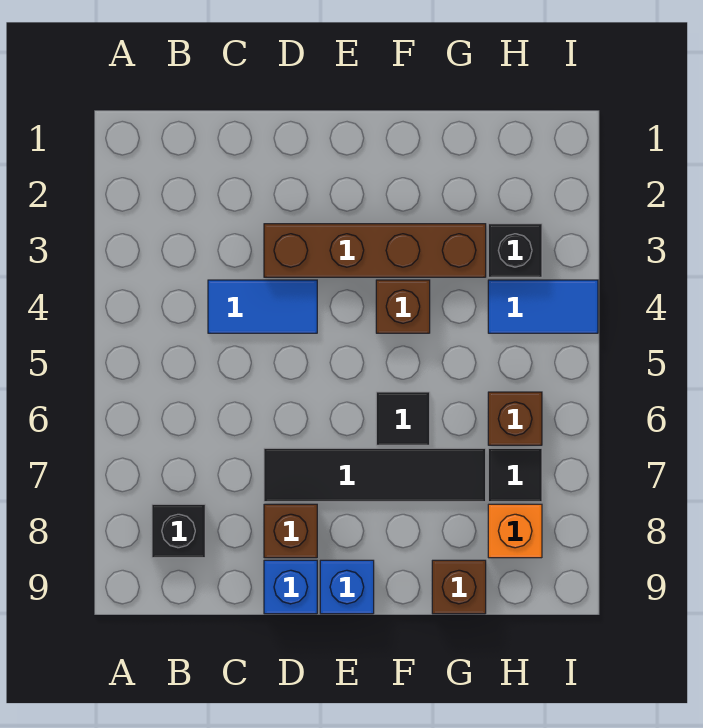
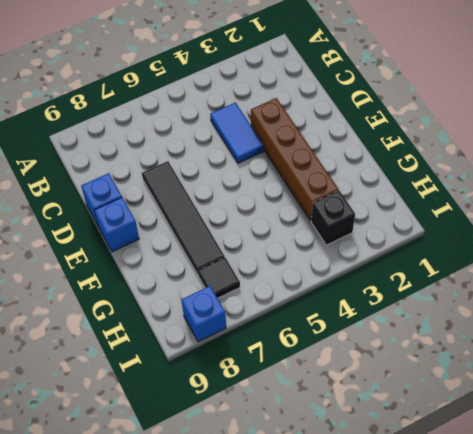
blue 1x1 brick [181,286,226,342] -> none
none -> black 1x1 brick [152,504,205,558]
none -> brown 1x1 brick [264,504,317,558]
none -> brown 1x1 brick [376,280,430,333]

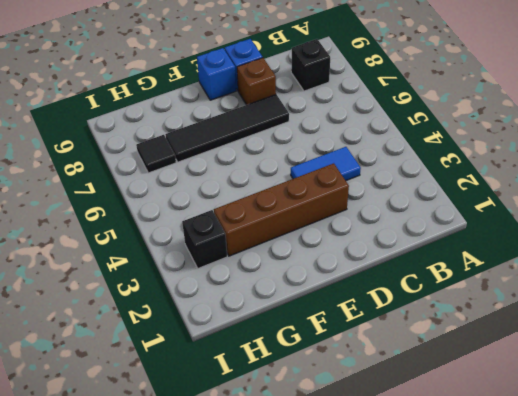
none -> brown 1x1 brick [376,280,430,333]
none -> black 1x1 tile [376,392,430,445]
none -> brown 1x1 brick [432,560,486,614]

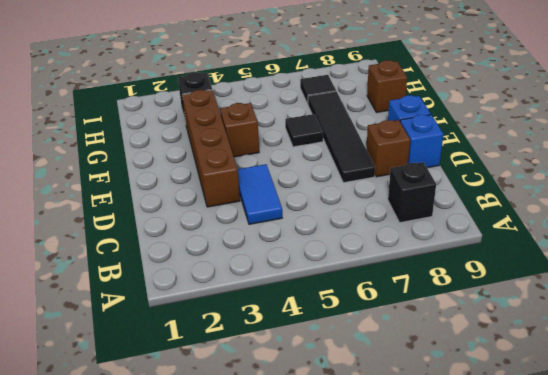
none -> blue 1x2 tile [488,280,598,333]
none -> brown 1x1 brick [488,392,542,445]
none -> orange 1x1 brick [488,504,542,558]

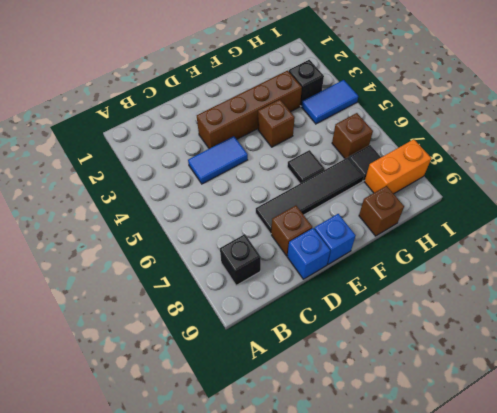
orange 1x2 brick [365,139,431,194] -> orange 1x1 brick [488,504,542,558]

